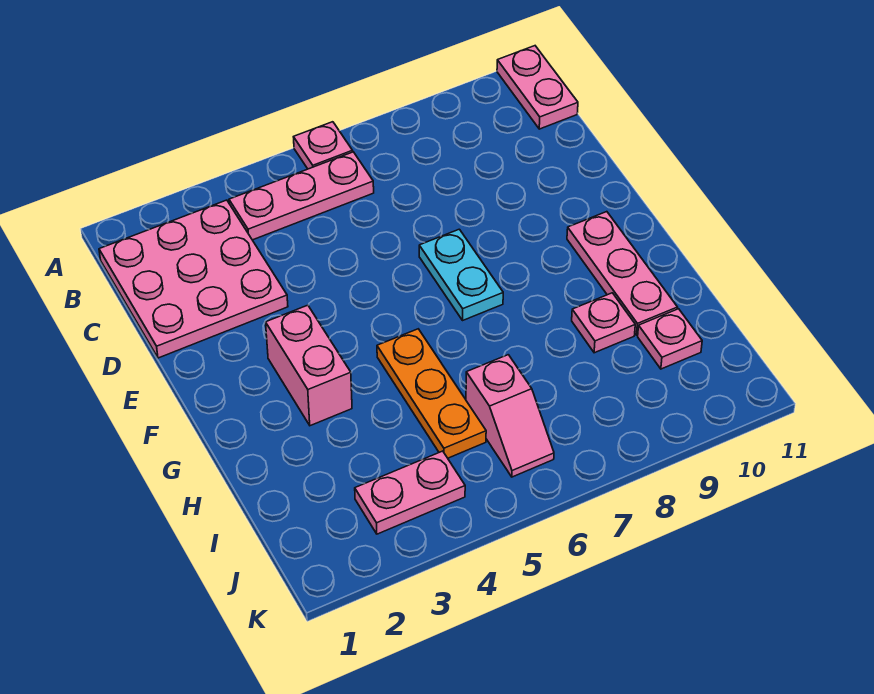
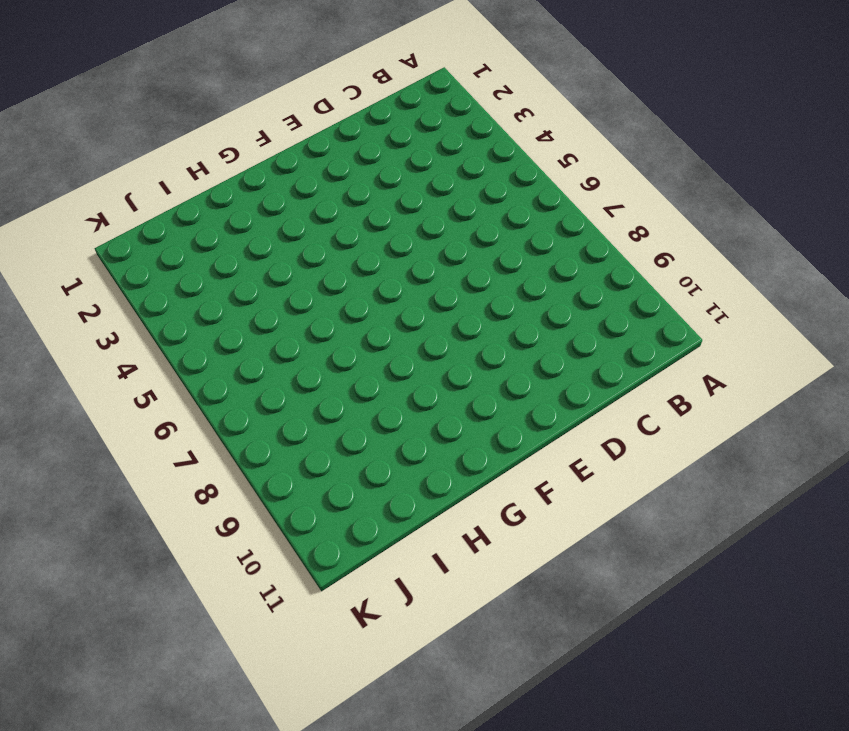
none -> pink 1x1 plate [294,122,353,169]
none -> pink 1x2 plate [497,46,578,129]
none -> pink 3x3 plate [99,200,288,358]

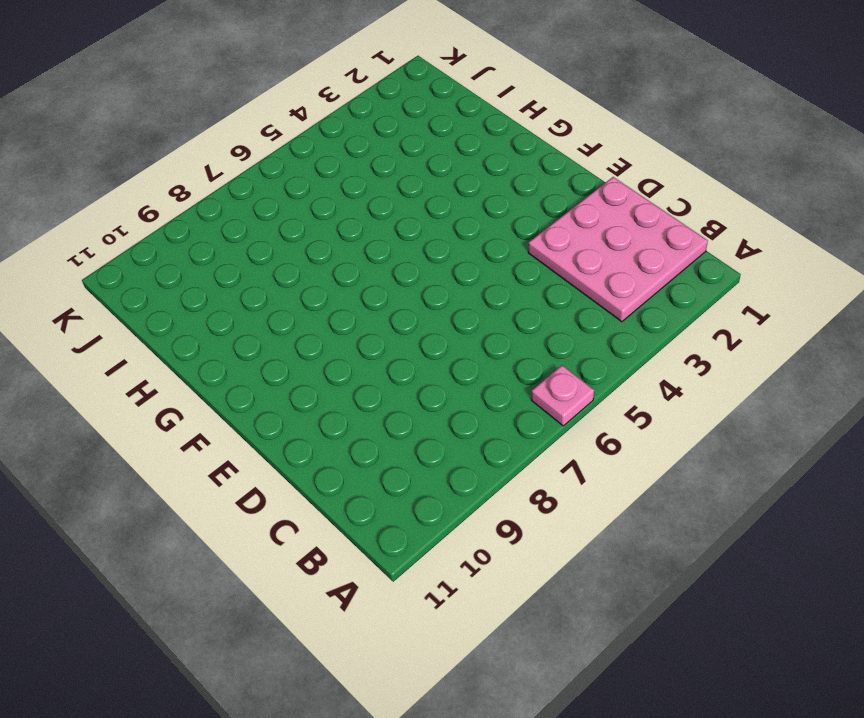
none -> pink 1x2 plate [497,46,578,129]
none -> pink 1x3 plate [229,152,374,240]
none -> cyan 1x2 plate [419,229,503,320]

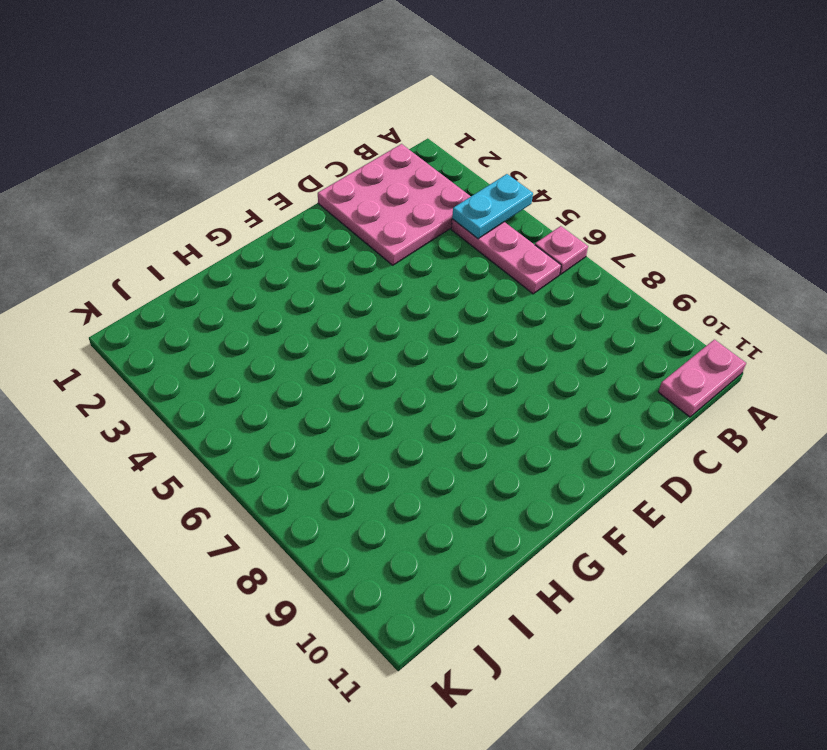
cyan 1x2 plate [452,174,533,239] -> cyan 1x2 plate moved to [419,229,503,320]
none -> pink 1x2 brick [266,305,352,426]
none -> pink 1x3 plate [567,212,677,335]
none -> orange 1x3 plate [377,329,486,458]

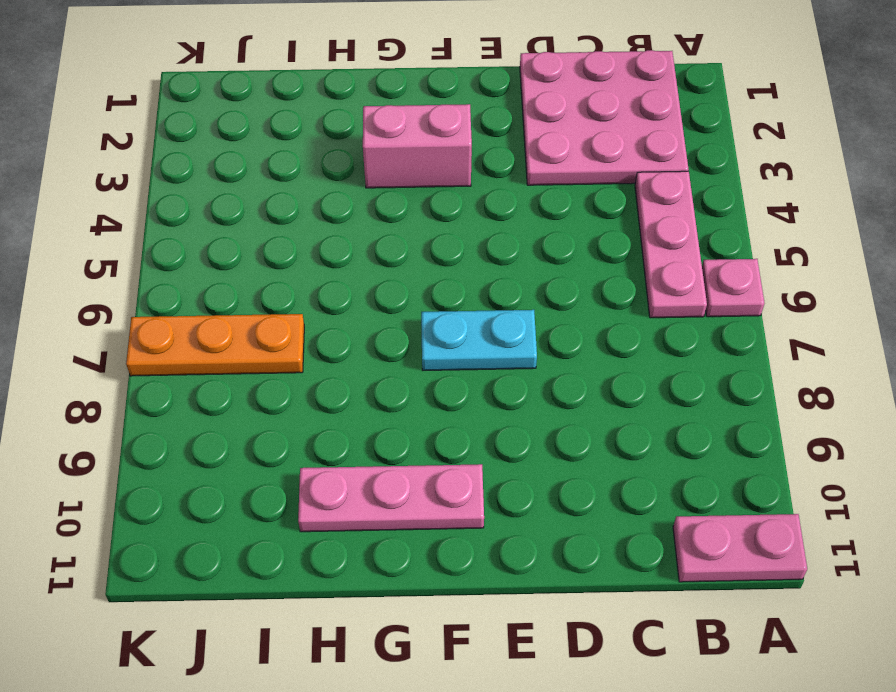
orange 1x3 plate [126,314,304,376] -> orange 1x3 plate moved to [377,329,486,458]
none -> pink 1x1 plate [572,293,635,353]
none -> pink 1x2 slope [466,355,554,477]
none -> pink 1x1 plate [638,309,702,369]

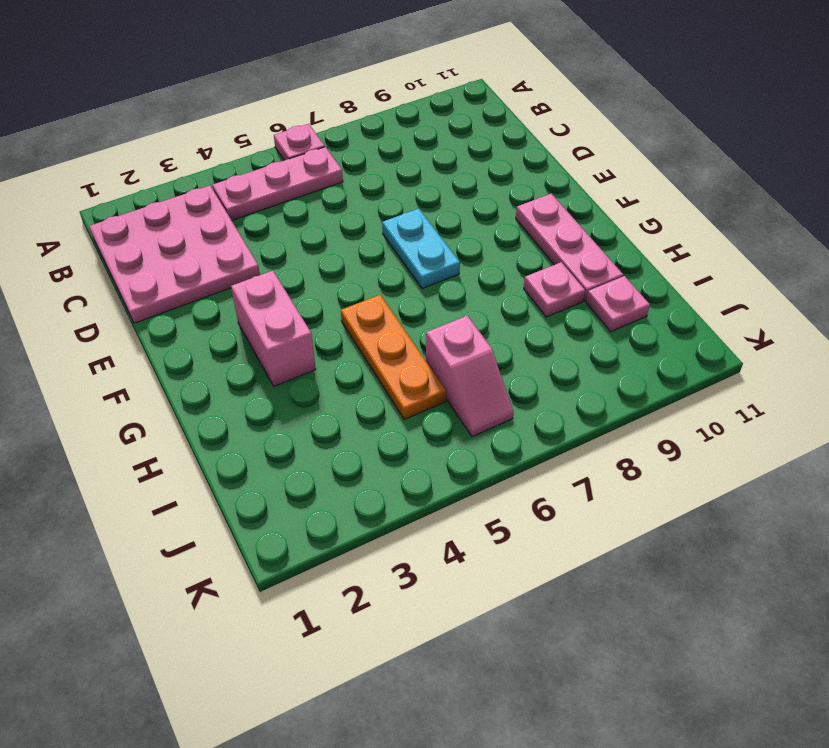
none -> pink 1x2 plate [497,46,578,129]
none -> pink 1x2 plate [355,451,465,534]

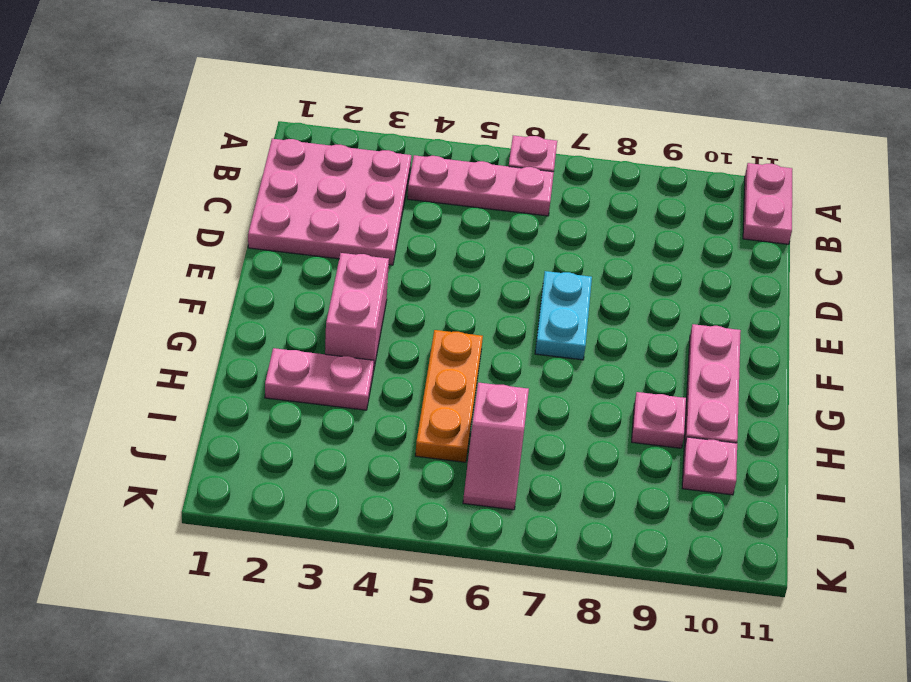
pink 1x2 plate [265,348,374,410] -> pink 1x2 plate moved to [355,451,465,534]

